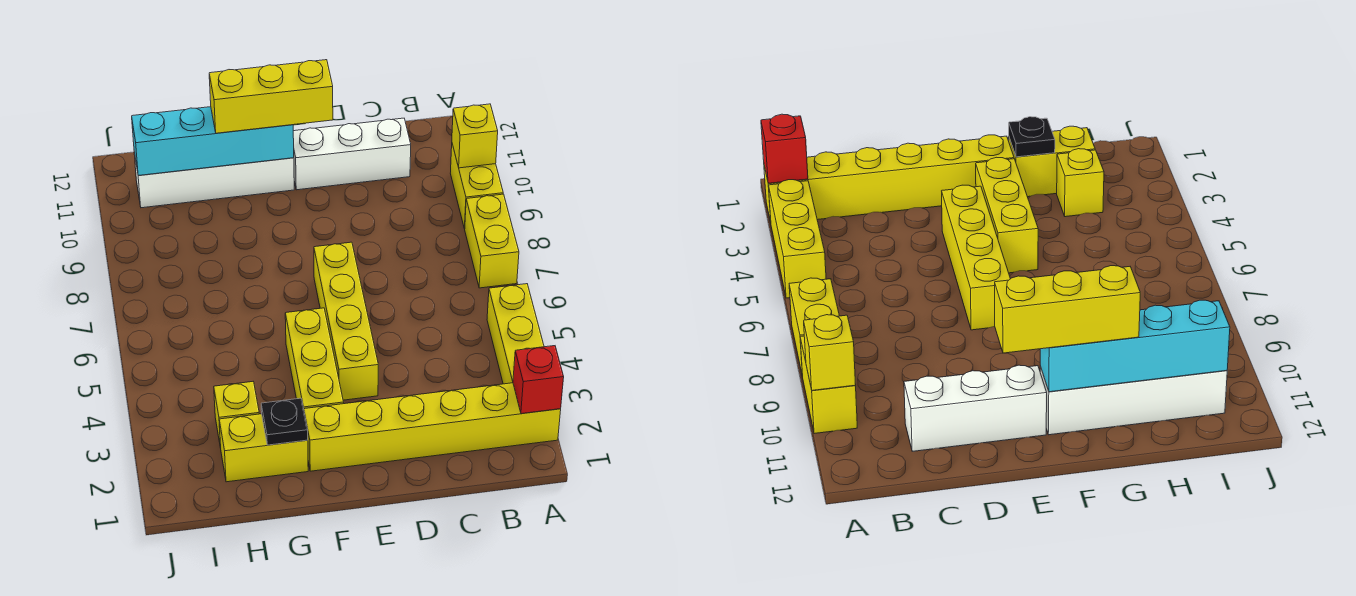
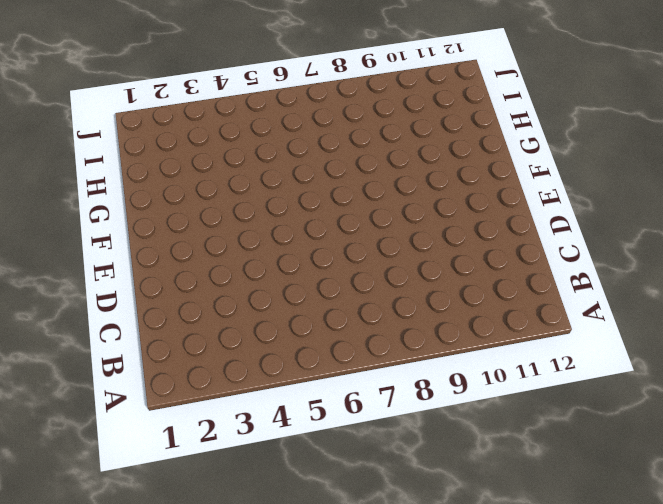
none -> yellow 1x6 brick [304,383,561,471]
none -> yellow 1x3 brick [487,284,544,384]
none -> yellow 1x2 brick [465,194,519,288]

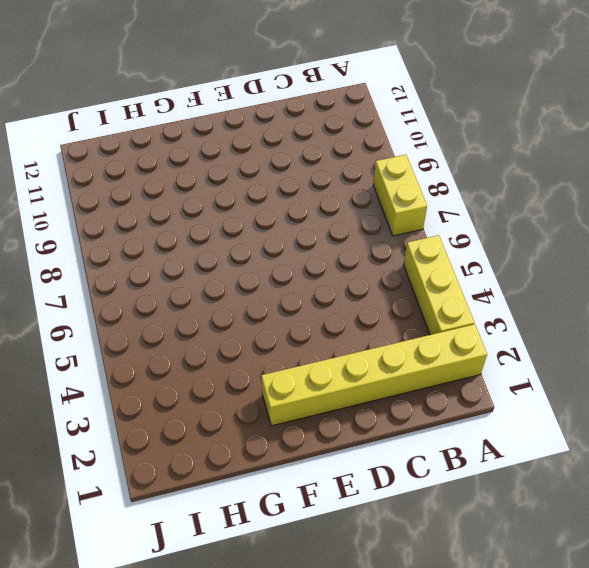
none -> yellow 1x2 brick [450,144,503,229]
none -> white 1x3 brick [293,118,411,190]
none -> yellow 1x4 brick [314,242,378,400]

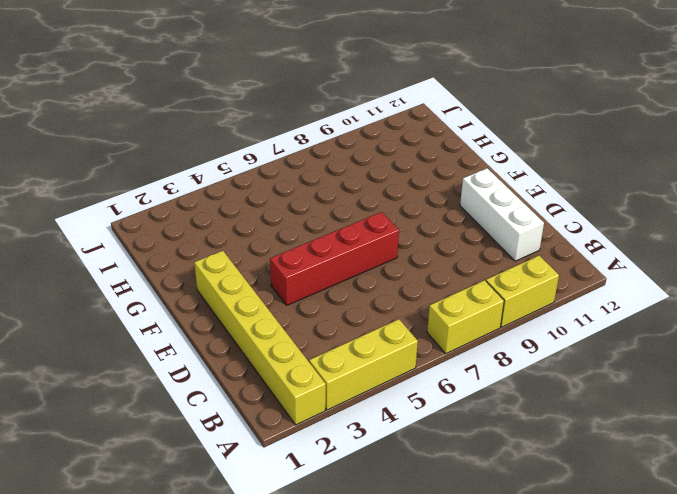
red 1x4 brick [270,212,399,305] -> yellow 1x4 brick [314,242,378,400]
none -> yellow 1x3 brick [285,308,344,409]
none -> white 1x4 brick [134,152,294,208]
none -> yellow 1x2 brick [219,414,308,482]

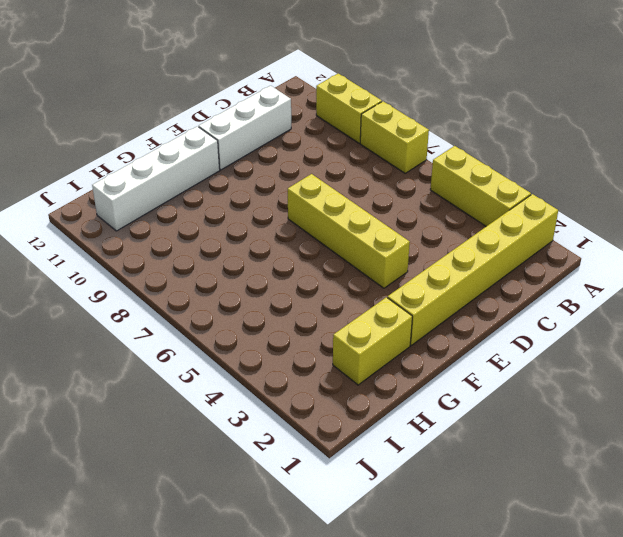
none -> yellow 1x3 brick [285,308,344,409]
none -> yellow 1x1 brick [214,382,259,447]
none -> red 1x1 brick [513,346,564,414]

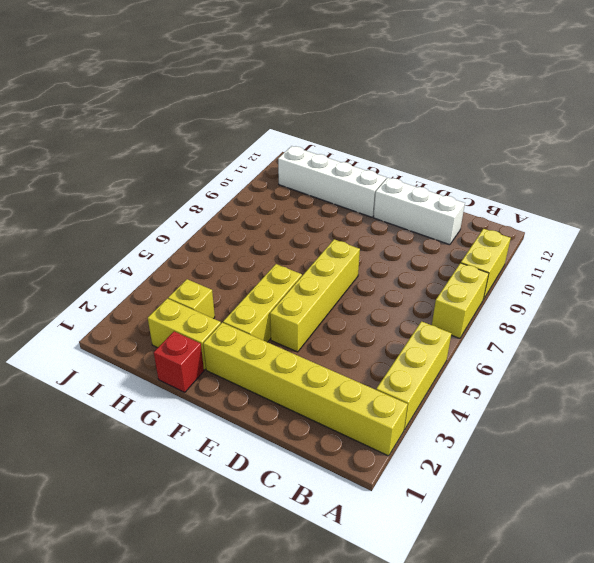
red 1x1 brick [154,331,204,392] -> red 1x1 brick moved to [513,346,564,414]
none -> yellow 1x1 brick [452,104,498,168]
none -> cyan 1x4 brick [132,107,294,176]
none -> black 1x1 plate [261,398,308,445]

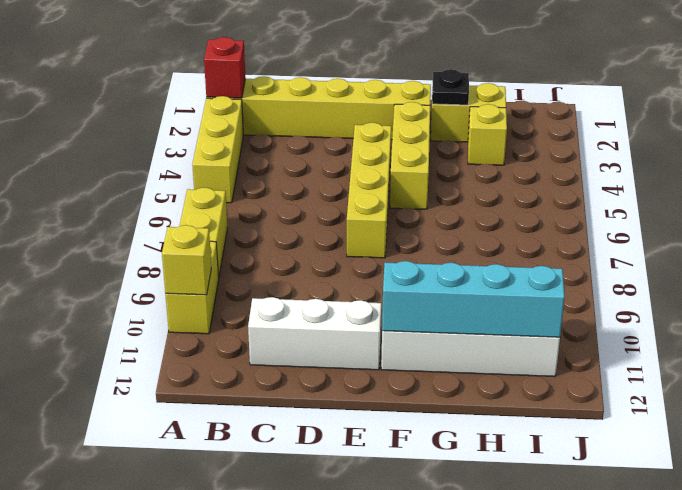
none -> yellow 1x3 brick [209,60,333,133]

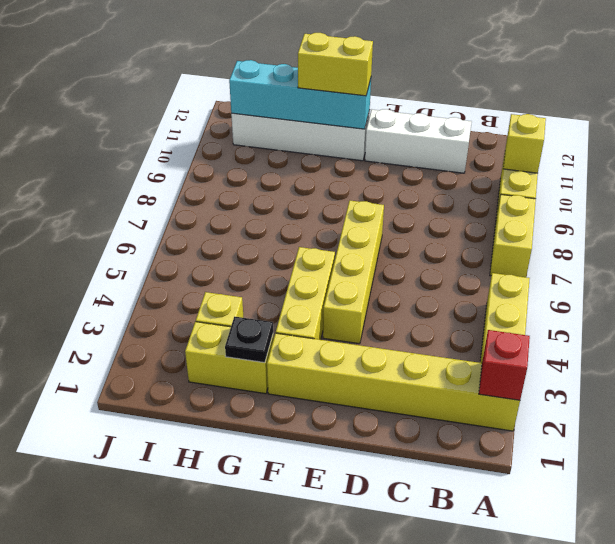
yellow 1x2 brick [298,33,373,96] -> yellow 1x3 brick [209,60,333,133]

